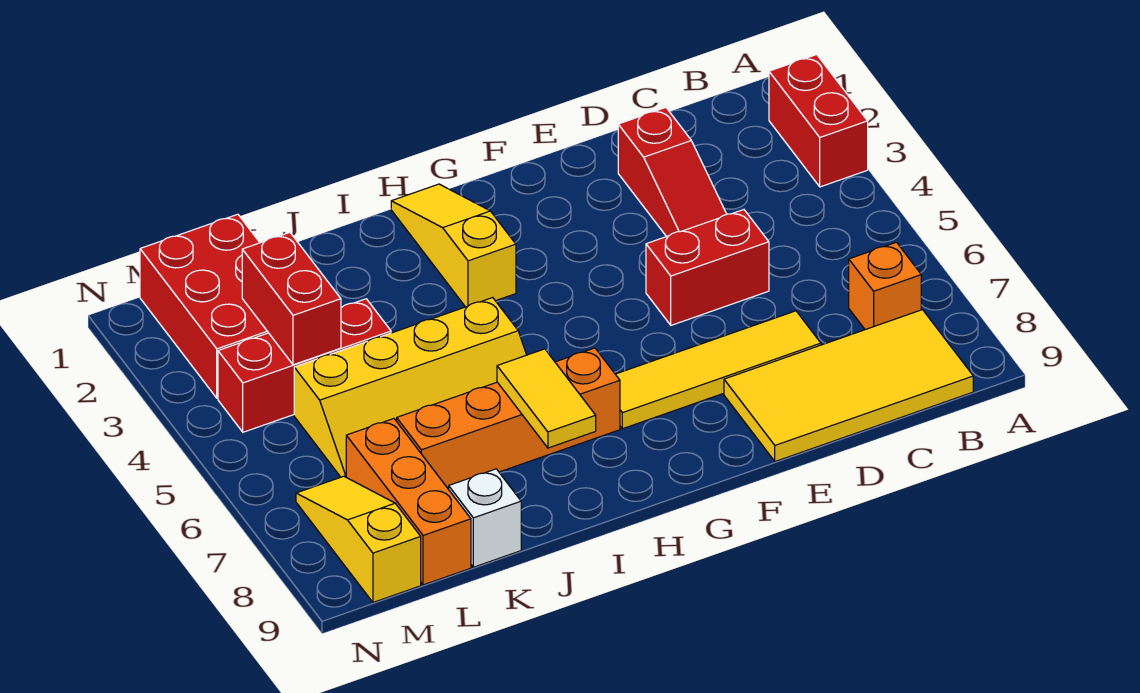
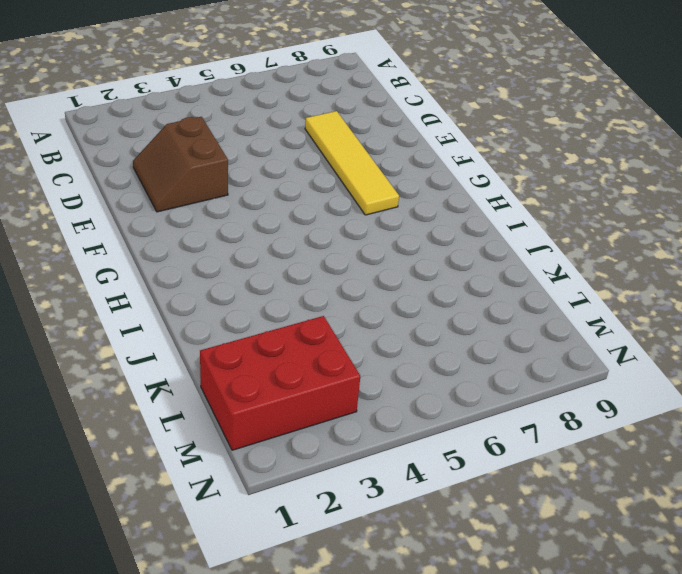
brown 2x2 slope [133,117,228,212] -> red 1x3 slope [618,108,727,237]
none -> red 1x2 brick [769,55,868,187]
none -> orange 1x1 brick [849,242,921,330]
none -> yellow 2x4 tile [724,310,973,461]

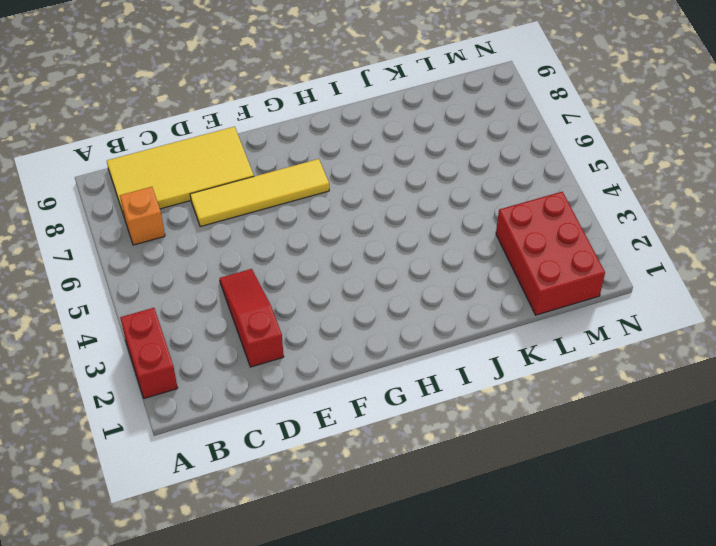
none -> red 1x2 brick [646,210,769,325]
none -> yellow 1x3 slope [391,184,516,307]
none -> orange 1x4 brick [397,348,620,489]

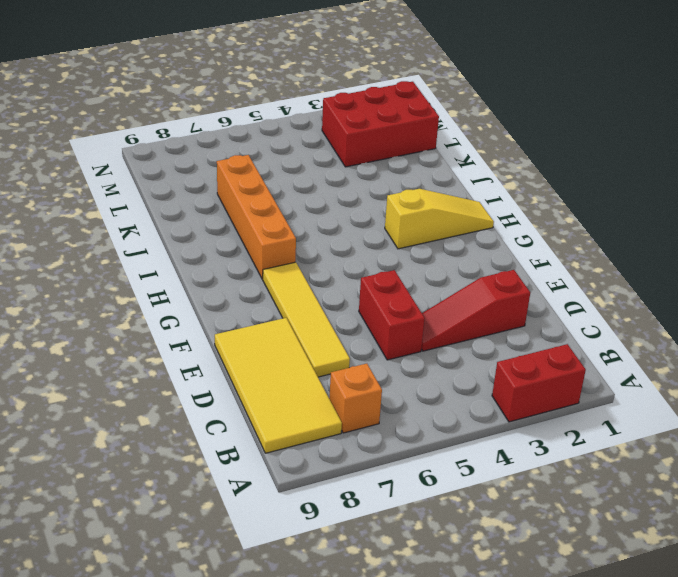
none -> yellow 2x4 slope [294,298,526,477]
none -> red 1x3 brick [218,299,391,432]
none -> white 1x1 brick [449,469,521,567]

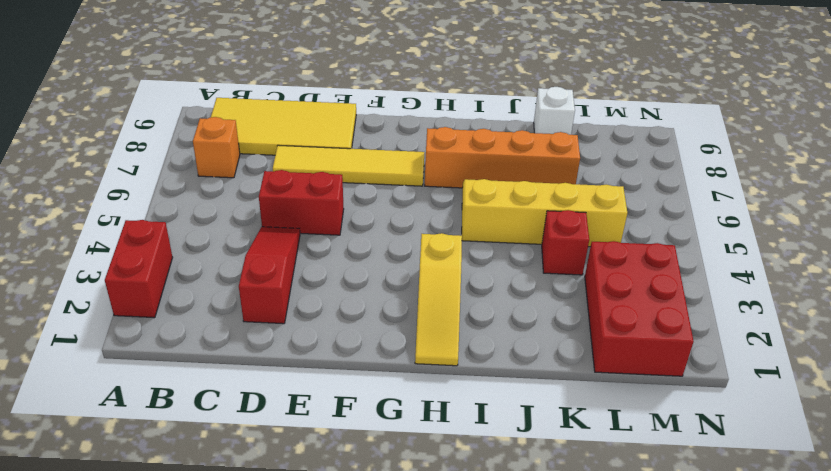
red 1x1 brick [542,210,589,275] -> red 1x3 brick [218,299,391,432]
none -> orange 1x3 brick [346,419,471,585]
none -> yellow 1x3 slope [296,476,421,602]
none -> yellow 1x2 tile [497,349,596,448]

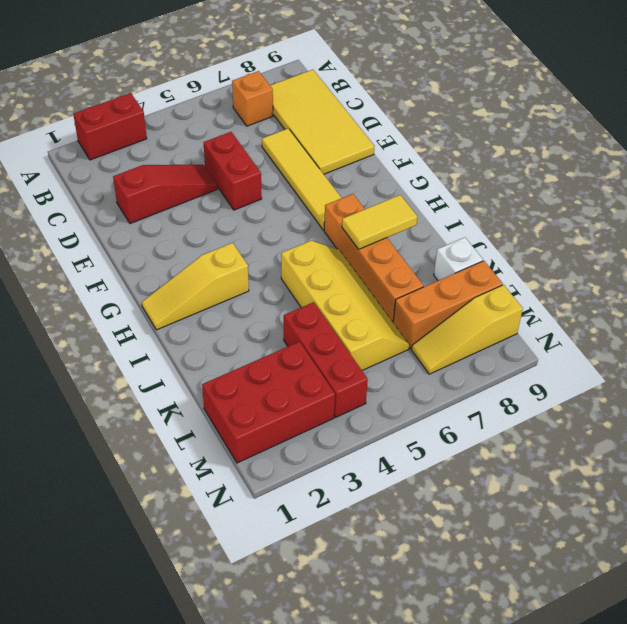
none -> red 1x2 brick [242,233,341,365]

